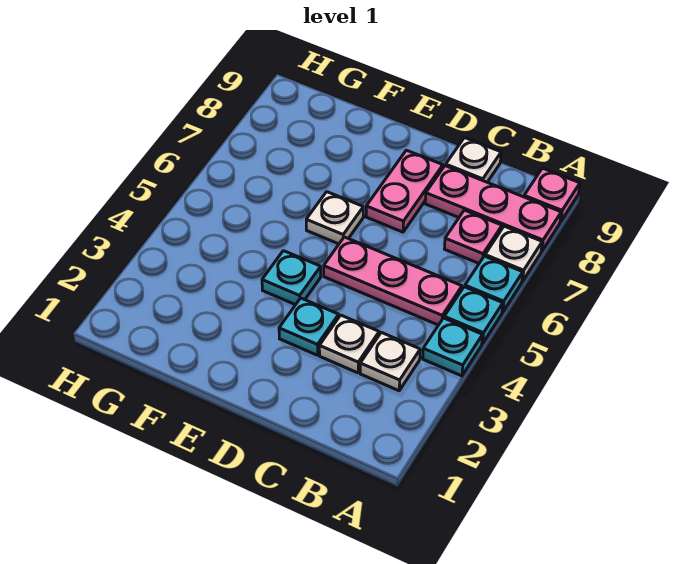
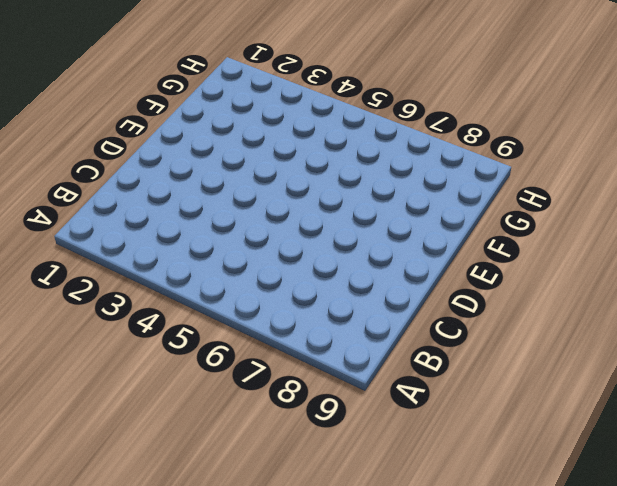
none -> cyan 1x1 plate [423,318,482,376]
none -> cyan 1x1 plate [444,287,503,344]
none -> cyan 1x1 plate [465,256,523,312]

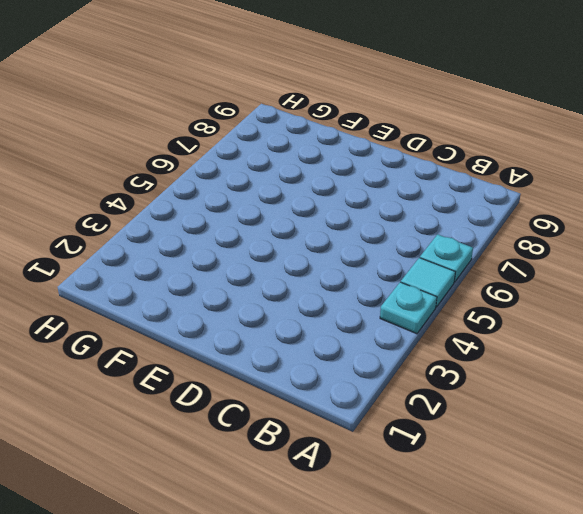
cyan 1x1 tile [401,258,455,307] -> cyan 1x1 plate [444,287,503,344]
none -> white 1x1 plate [485,226,542,281]
none -> pink 1x3 plate [425,166,561,251]
none -> pink 1x1 plate [524,168,580,222]

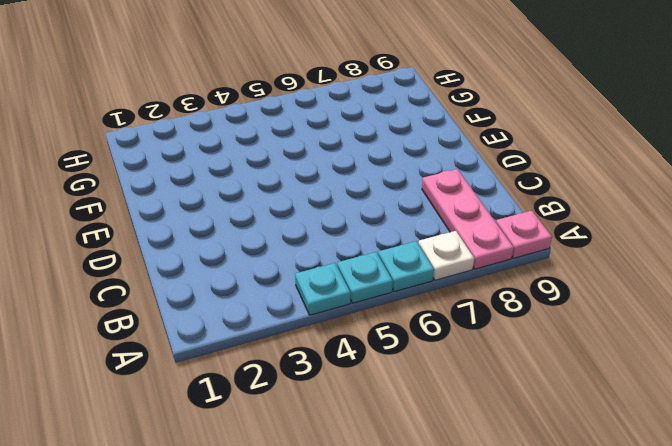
none -> white 1x1 plate [360,332,420,391]
none -> pink 1x3 plate [324,237,462,325]
none -> pink 1x1 plate [445,210,502,263]

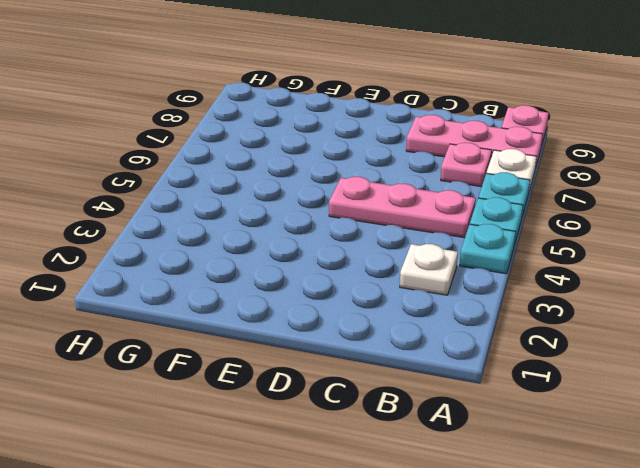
none -> white 1x1 plate [319,315,379,373]
none -> white 1x1 plate [446,138,501,182]
none -> cyan 1x1 plate [279,298,339,355]

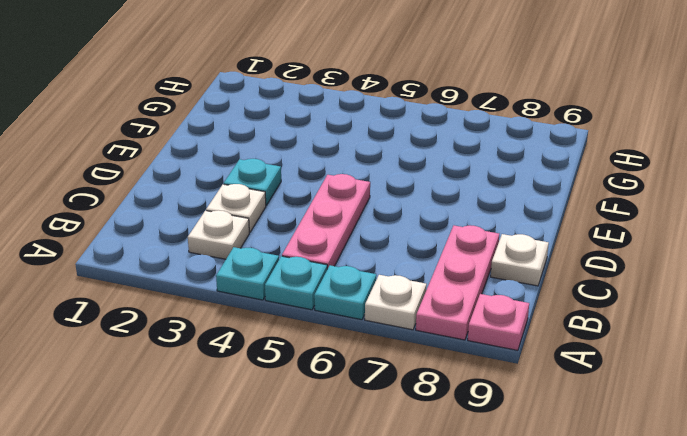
none -> pink 1x1 plate [445,210,502,263]
none -> pink 1x2 plate [366,150,443,232]
none -> cyan 1x1 plate [262,251,321,305]

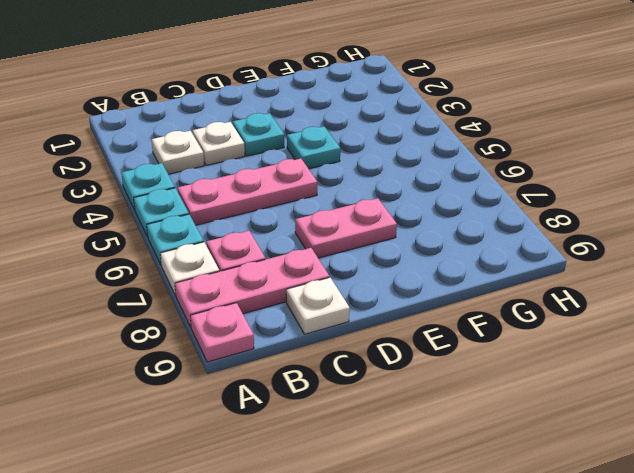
pink 1x2 plate [295,198,397,258] -> pink 1x2 plate turned to [366,150,443,232]
none -> white 1x1 plate [306,192,363,244]

